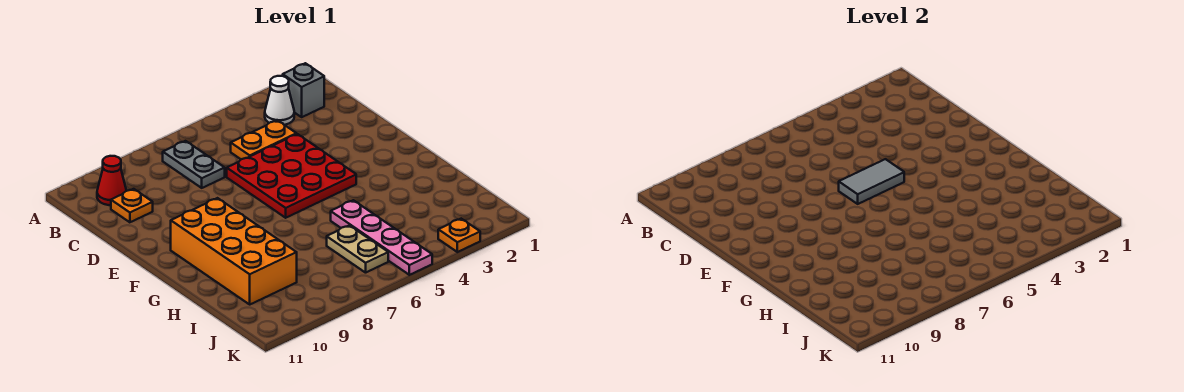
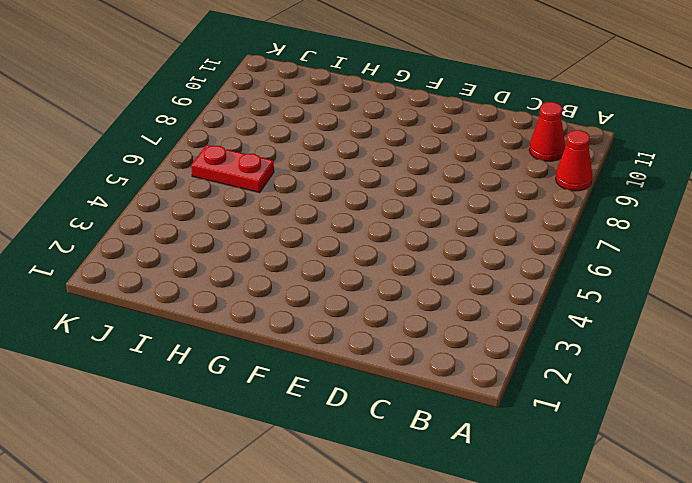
red 1x1 cone [556,130,592,191] -> none
red 1x2 plate [191,145,274,193] -> tan 1x2 plate [327,225,388,273]
none -> grey 1x1 brick [283,63,324,117]
none -> white 1x1 cone [265,76,294,125]
none -> grey 1x2 plate [163,141,225,188]

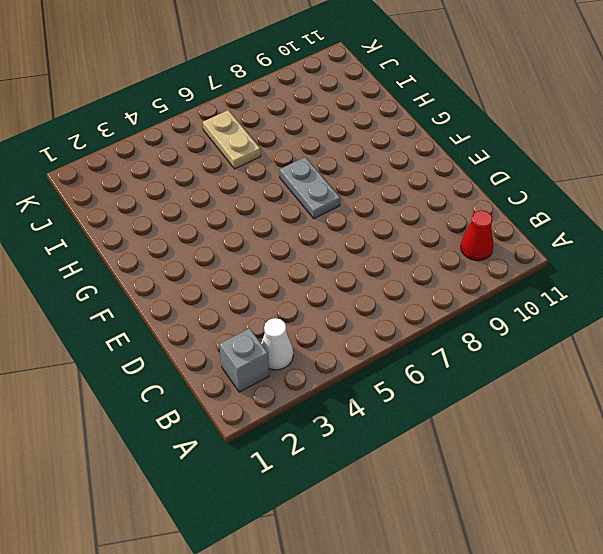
grey 1x2 plate [279,157,340,219] -> grey 1x2 plate moved to [163,141,225,188]
none -> orange 1x2 plate [231,120,297,159]
none -> orange 1x1 plate [111,189,153,222]
none -> red 3x3 plate [227,134,356,218]

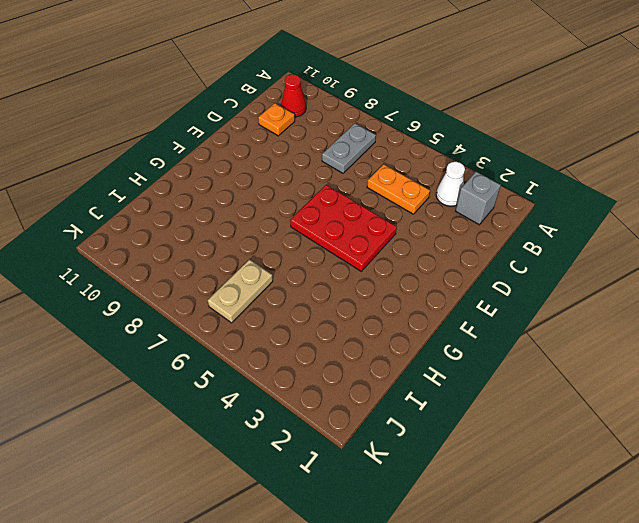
red 2x3 plate [290,185,397,271] -> red 3x3 plate [227,134,356,218]
none -> orange 2x4 brick [171,198,297,304]
none -> pink 1x4 plate [331,200,432,275]
none -> orange 1x1 plate [438,219,480,252]

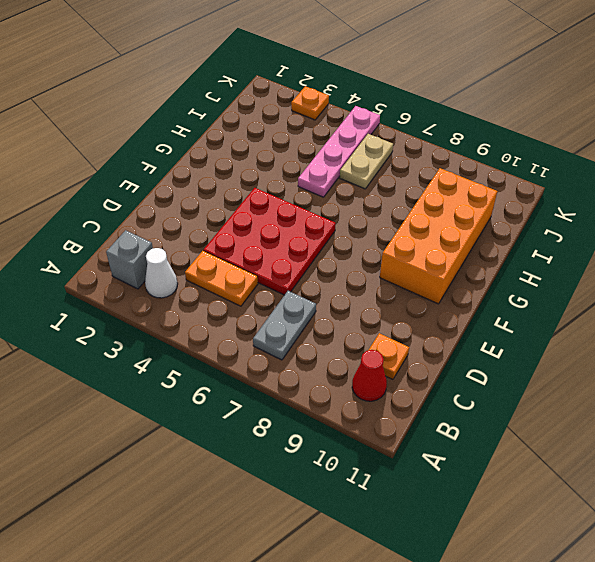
none -> grey 1x2 tile [839,159,904,204]

